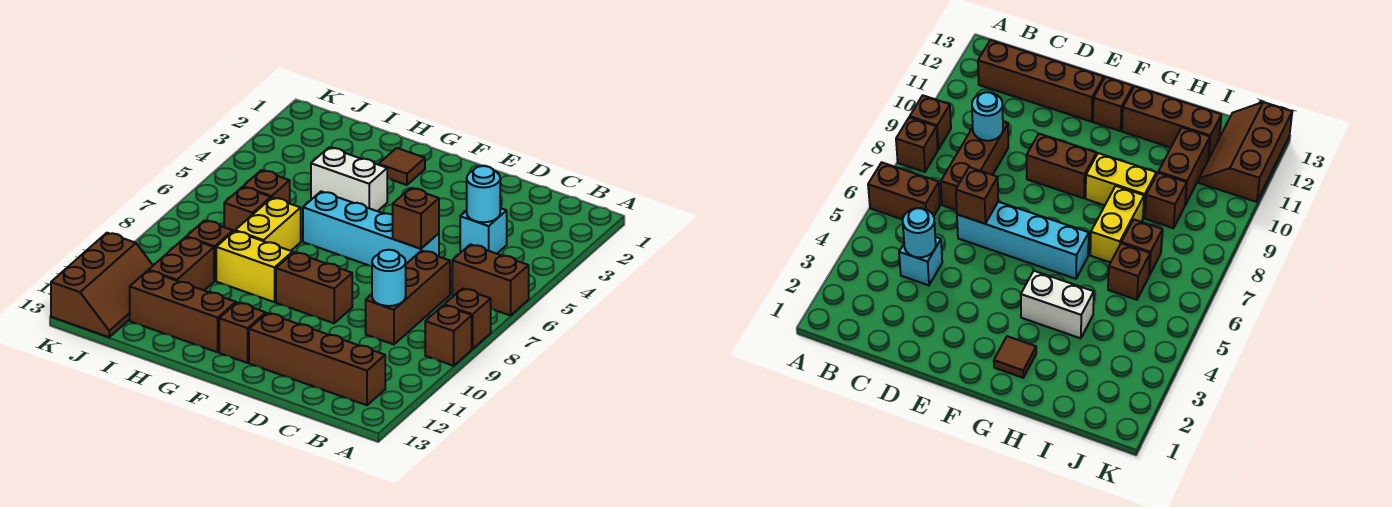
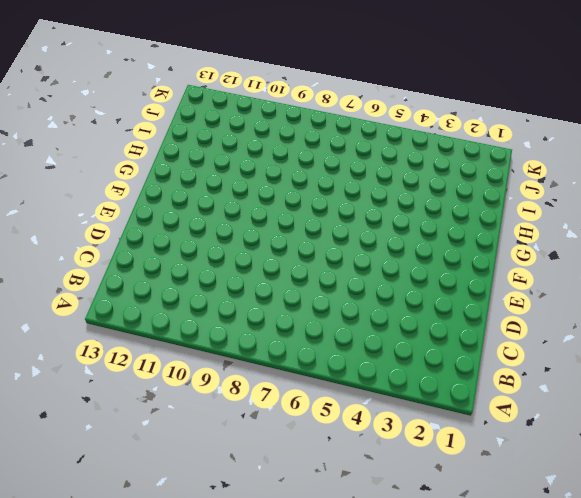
none -> brown 1x2 brick [452,244,529,316]
none -> brown 1x1 brick [444,288,491,349]
none -> brown 1x1 brick [425,305,472,366]

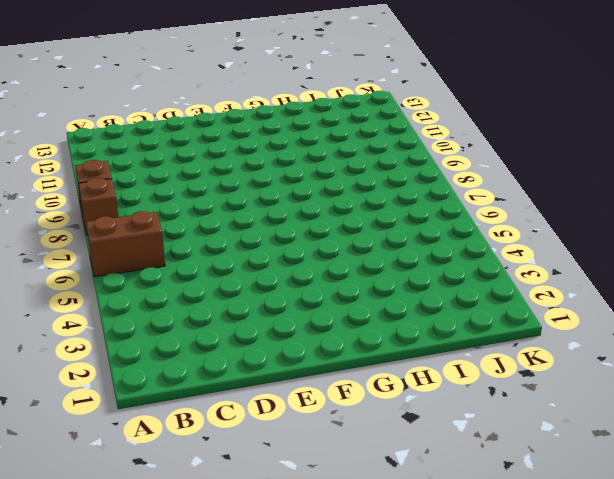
none -> brown 1x4 brick [249,313,385,405]
none -> cyan 1x1 brick [460,208,507,254]
none -> brown 1x3 brick [366,251,450,345]

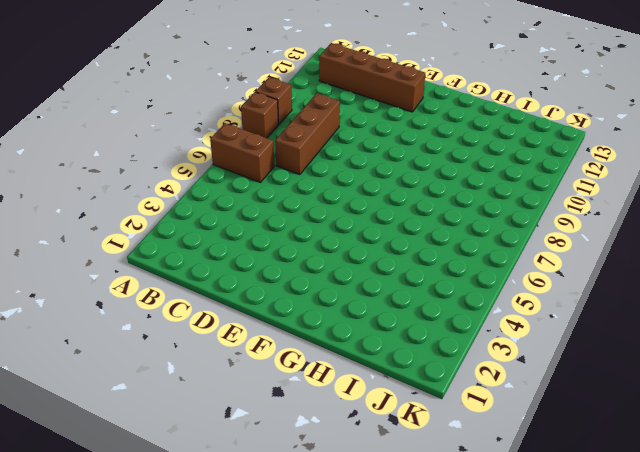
none -> cyan 1x1 brick [460,208,507,254]
none -> cyan 1x4 brick [303,191,439,266]
none -> brown 1x2 brick [276,252,352,323]

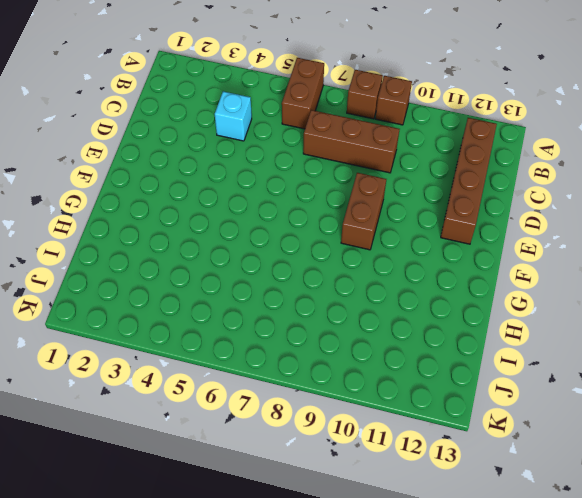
none -> cyan 1x4 brick [303,191,439,266]
none -> brown 1x1 brick [219,302,266,363]
none -> brown 1x1 tile [379,148,425,185]

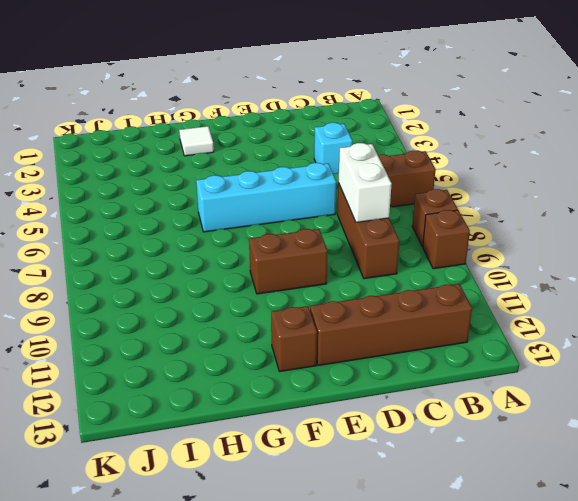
white 1x2 brick [339,143,392,222] -> white 1x2 brick turned to [311,147,387,211]
white 1x1 tile [179,126,214,156] -> brown 1x1 tile [379,148,425,185]
none -> yellow 1x2 brick [216,231,293,302]
none -> brown 1x3 brick [130,271,236,352]
none -> yellow 1x2 brick [235,198,301,251]

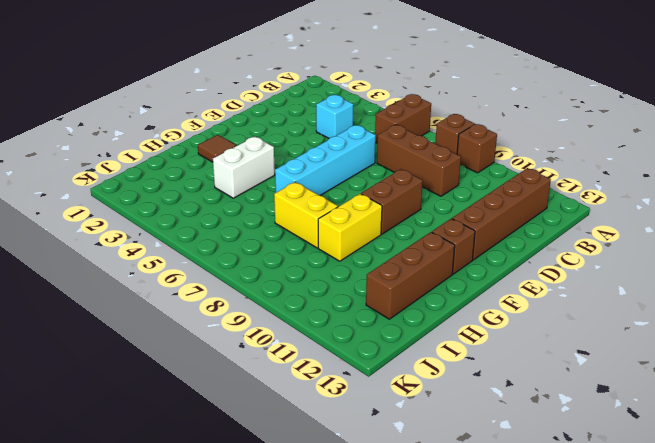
none -> brown 1x1 brick [243,170,290,203]
none -> brown 1x1 brick [224,187,271,232]
none -> brown 1x1 brick [186,220,233,281]

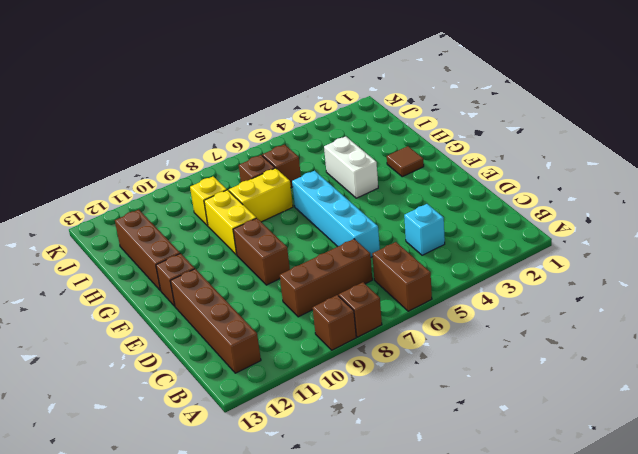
yellow 1x1 brick [190,177,227,226] -> brown 1x1 brick [186,220,233,281]
none -> brown 1x2 brick [149,237,214,290]
none -> brown 2x3 slope [51,233,153,337]
none -> cyan 1x1 round brick [467,166,500,222]

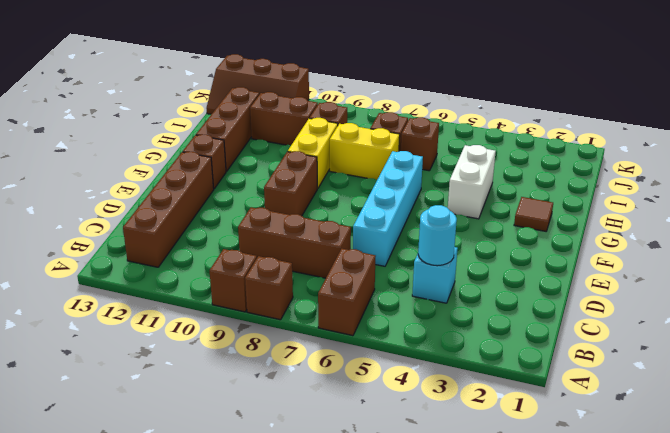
none -> cyan 1x1 round brick [372,250,406,306]
none -> brown 1x1 brick [393,188,439,249]

